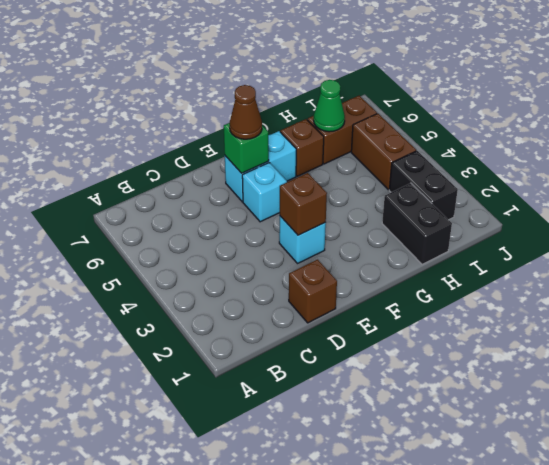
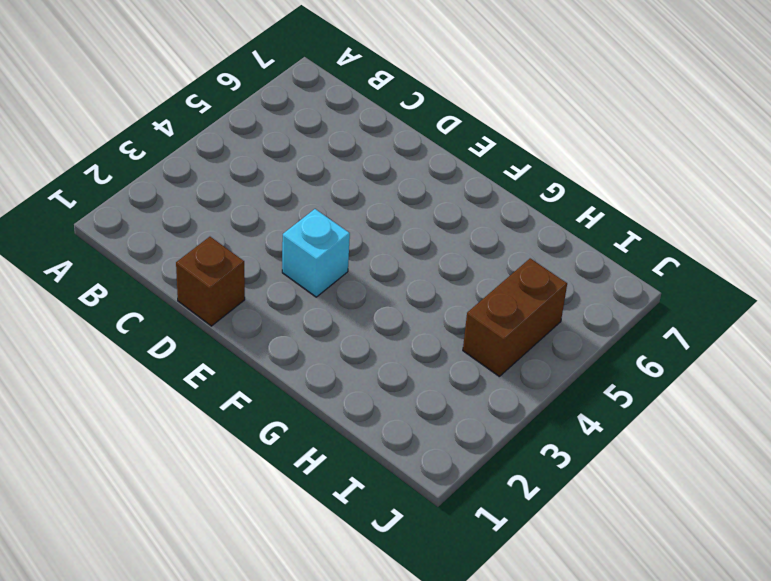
none -> cyan 1x1 brick [242,163,287,222]
none -> cyan 1x2 brick [225,131,296,202]
none -> brown 1x1 brick [280,119,324,176]

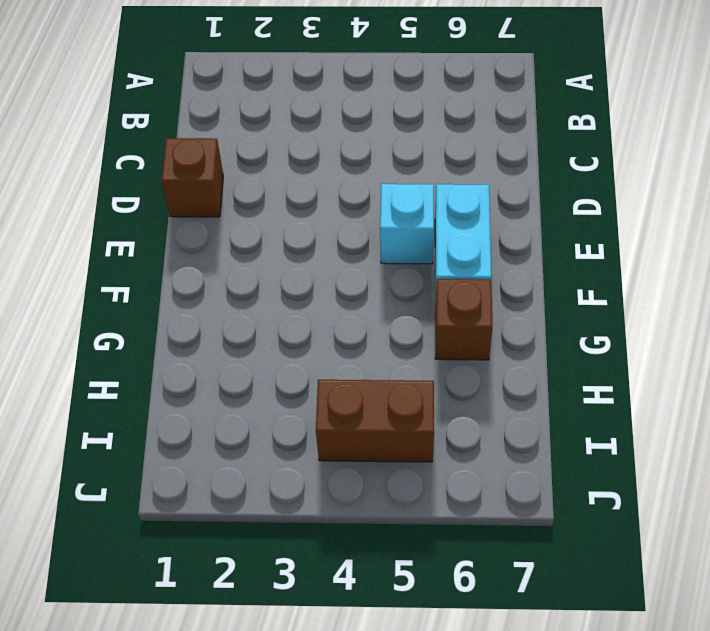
none -> cyan 1x1 brick [279,216,326,263]
none -> black 1x2 brick [382,183,452,264]
none -> brown 1x2 brick [308,96,377,164]

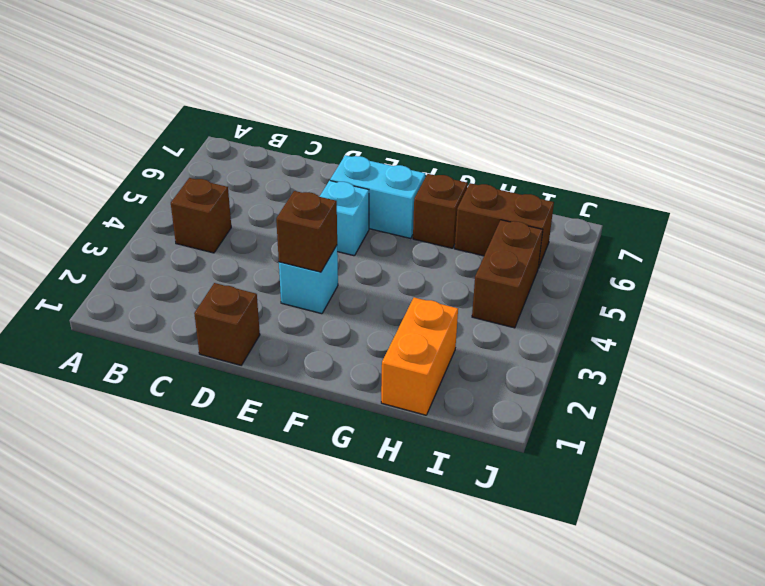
brown 1x1 brick [171,178,231,253] -> none
orange 1x2 brick [381,298,458,415] -> black 1x2 brick [382,183,452,264]
none -> black 1x2 brick [389,151,458,220]
none -> green 1x1 brick [224,123,269,173]
none -> green 1x1 cone [314,80,345,132]

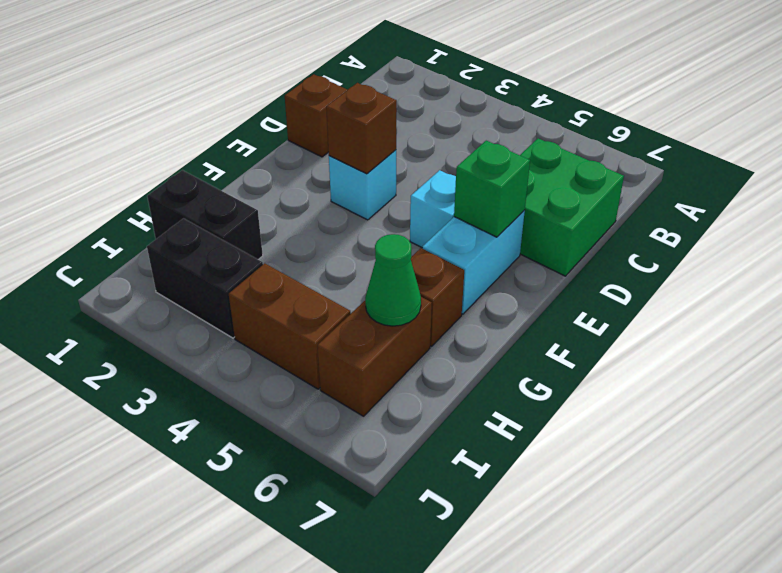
green 2x2 brick [520,138,624,276] -> none
none -> brown 1x1 cone [230,85,262,139]

